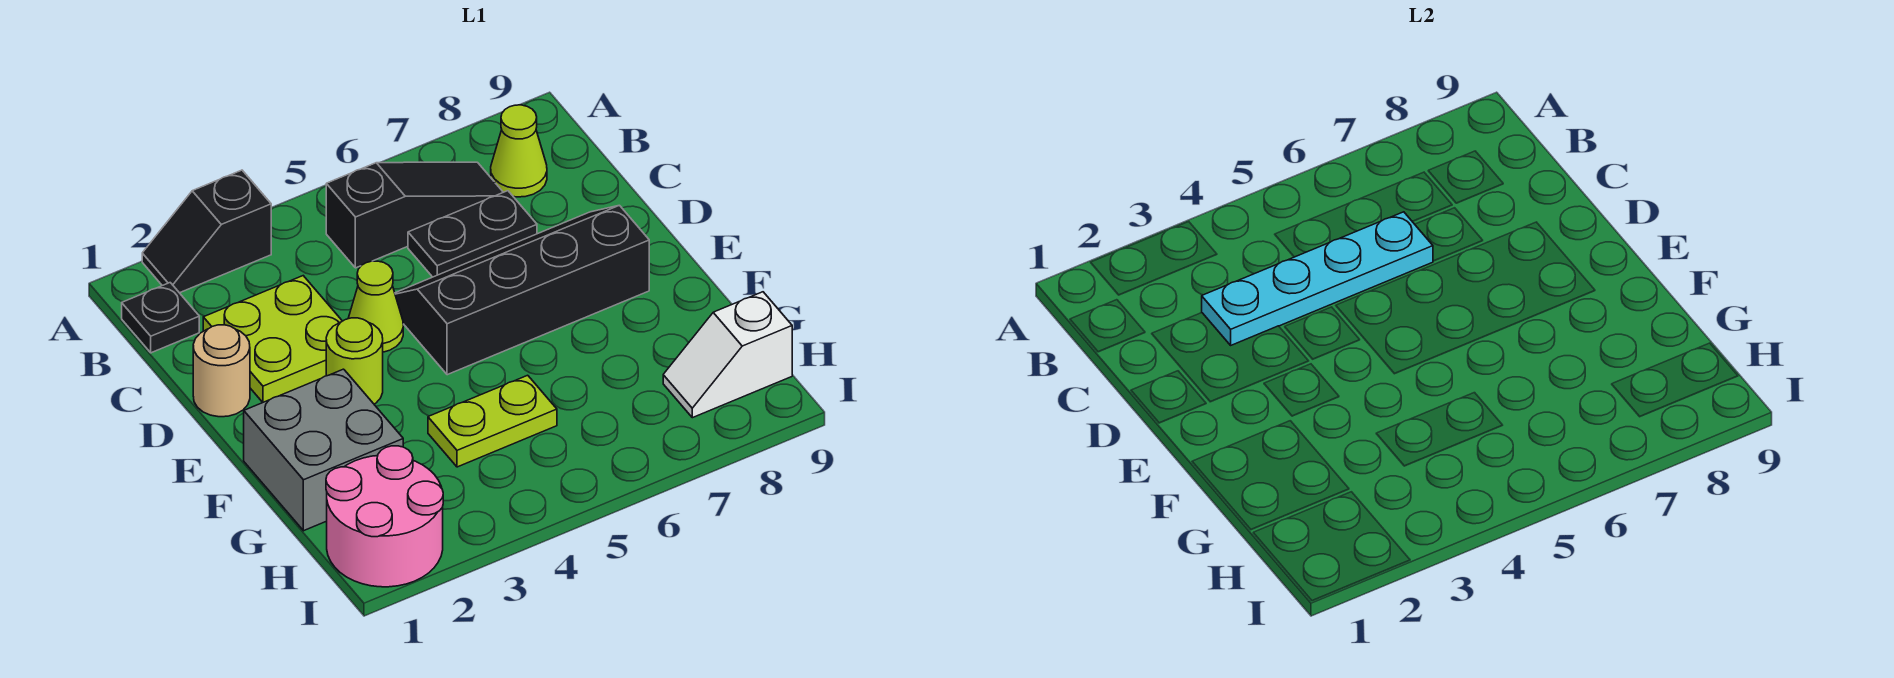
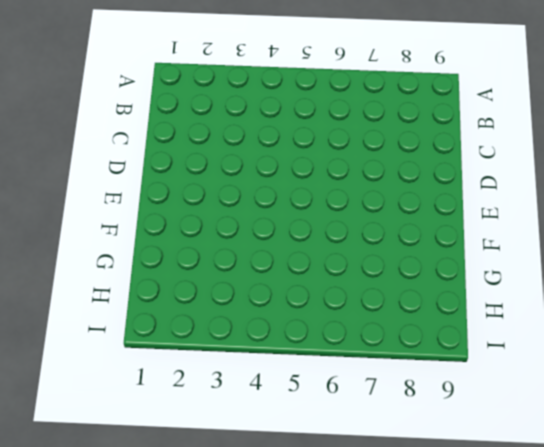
none -> black 1x2 slope [142,170,271,293]
none -> black 1x1 plate [122,283,199,353]
none -> black 1x3 slope [326,162,503,268]

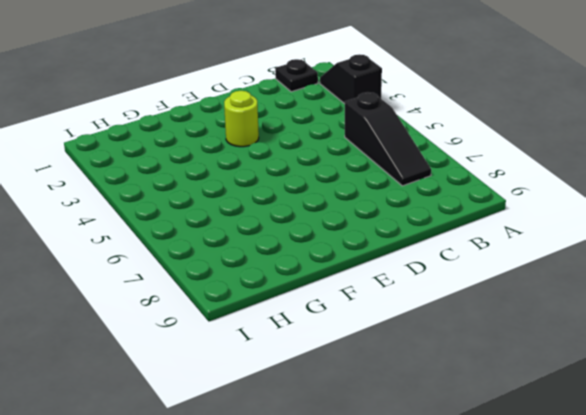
none -> lime 1x1 cone [491,105,547,197]
none -> lime 2x2 plate [203,276,342,402]
none -> black 1x2 plate [408,191,537,277]

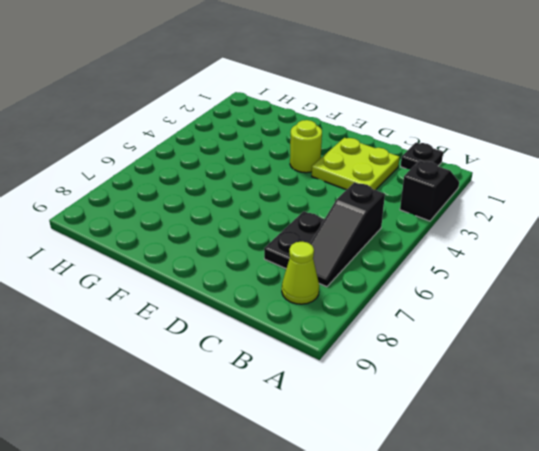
none -> tan 1x1 round brick [193,325,250,417]
none -> lime 1x1 cone [348,261,403,352]
none -> black 2x4 slope [395,205,649,375]

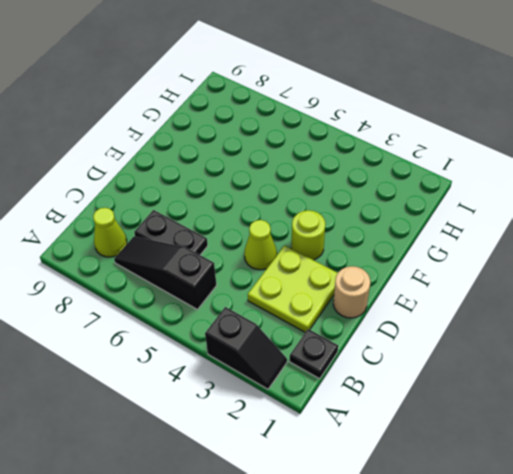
none -> black 2x4 slope [395,205,649,375]
none -> grey 2x2 brick [244,369,403,531]
none -> lime 1x2 plate [428,375,557,467]

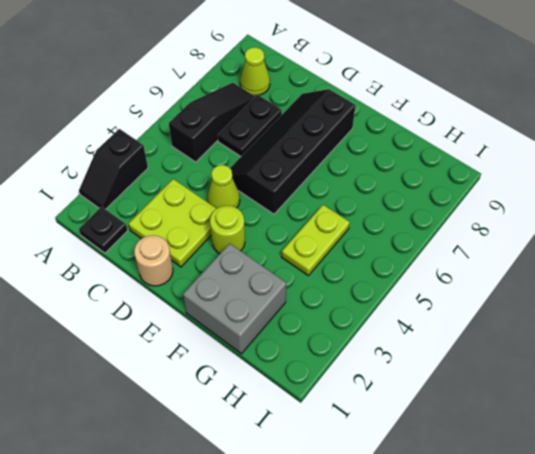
none -> pink 2x2 round brick [326,446,443,587]
none -> white 1x2 slope [663,292,792,418]
none -> cyan 1x4 plate [1202,212,1433,345]

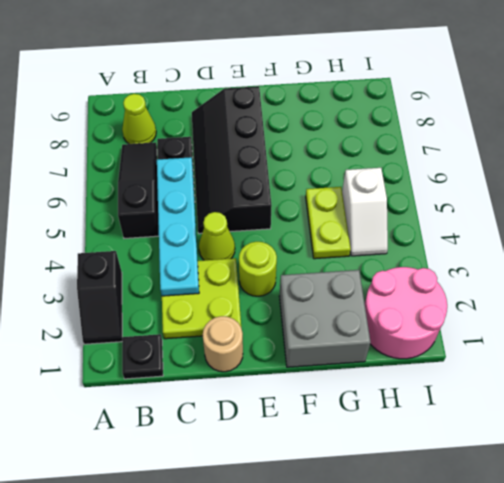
white 1x2 slope [342,168,388,256] -> white 1x2 slope moved to [663,292,792,418]

